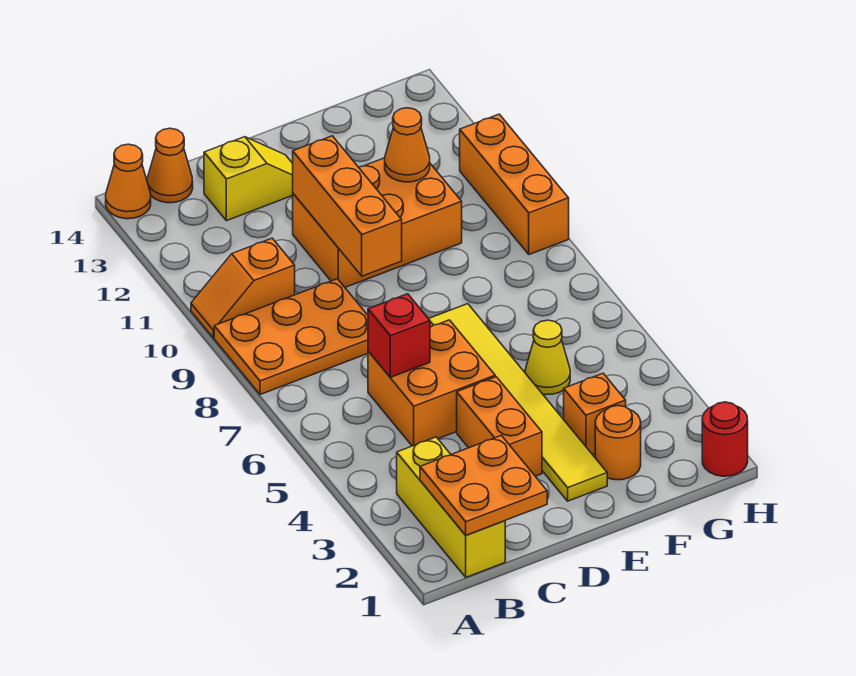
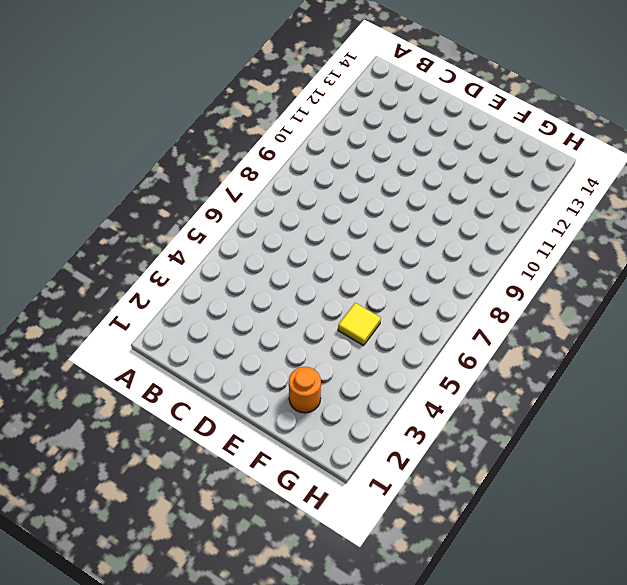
yellow 1x1 tile [338,303,381,346] -> yellow 1x1 cone [525,320,570,395]
none -> orange 2x3 plate [214,279,368,395]
none -> orange 1x2 slope [191,238,295,338]
none -> orange 1x1 cone [106,144,151,219]

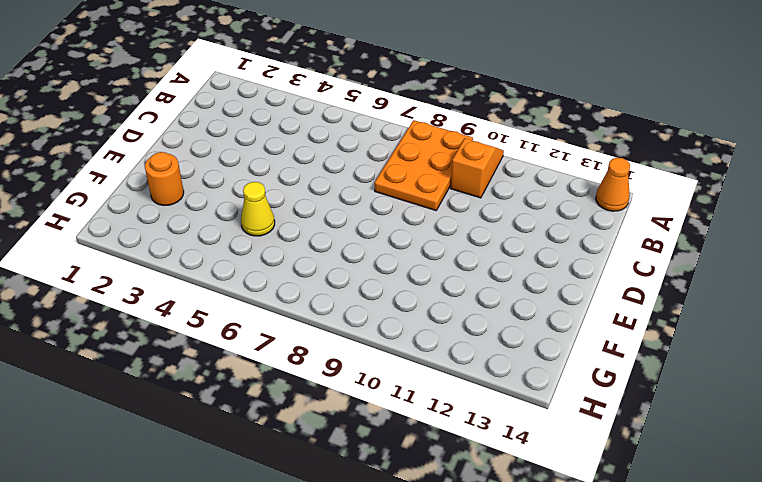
none -> yellow 1x3 brick [397,437,505,577]
none -> orange 1x1 cone [147,128,193,203]
none -> orange 2x2 brick [368,320,495,446]

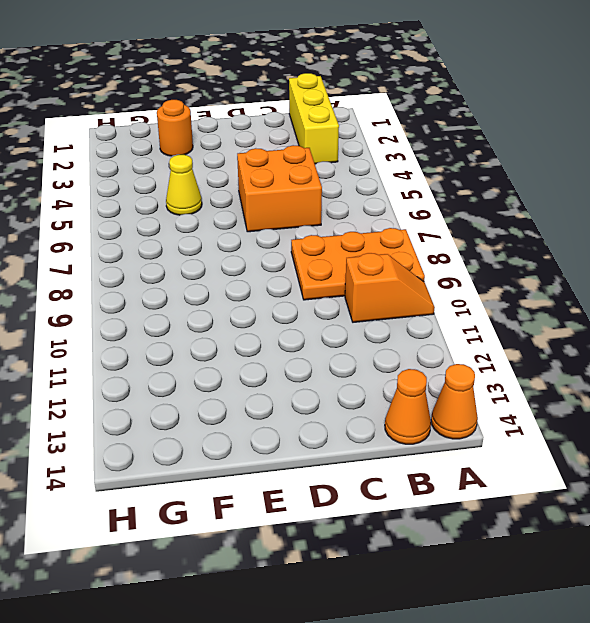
none -> yellow 1x2 slope [204,137,293,221]
none -> orange 1x2 brick [457,377,542,476]
none -> orange 2x3 brick [293,158,462,287]

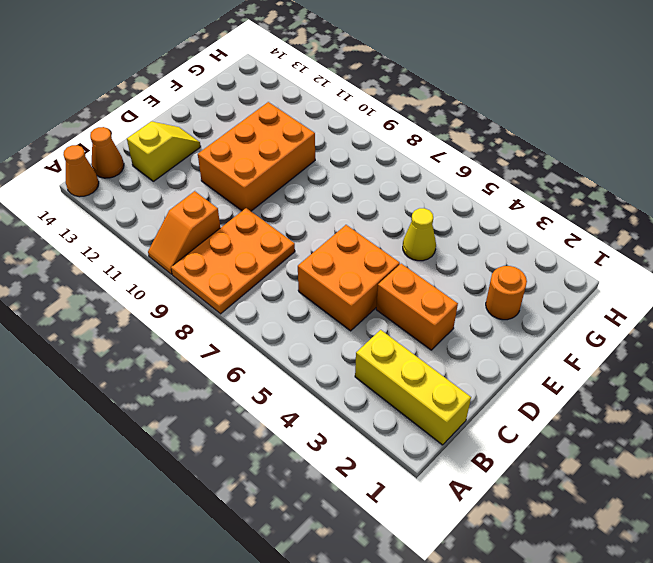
none -> yellow 1x6 tile [429,304,607,501]
none -> orange 1x1 brick [564,373,626,455]
none -> red 1x1 round brick [702,402,748,476]

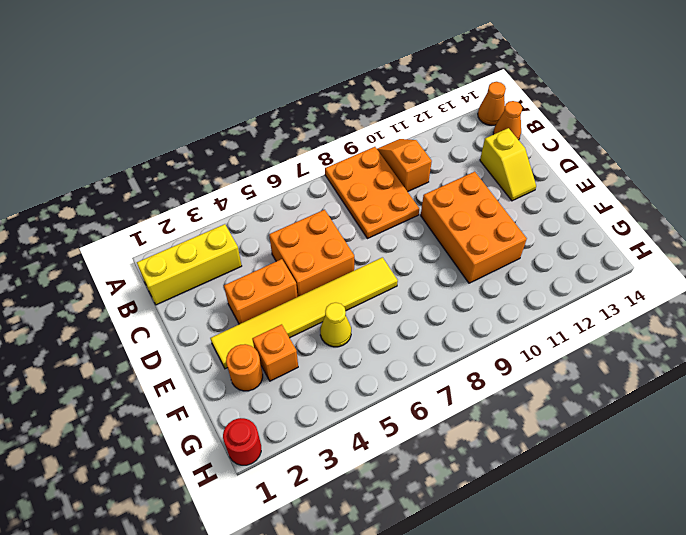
none -> orange 1x3 brick [460,114,569,254]
none -> orange 2x2 plate [420,435,547,535]
none -> red 1x1 brick [368,294,430,377]

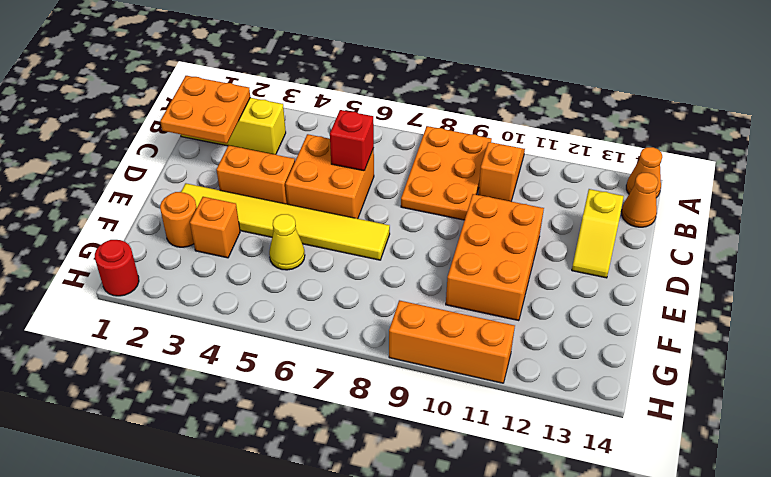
none -> orange 1x3 brick [293,136,402,276]
none -> orange 1x1 cone [385,108,430,182]

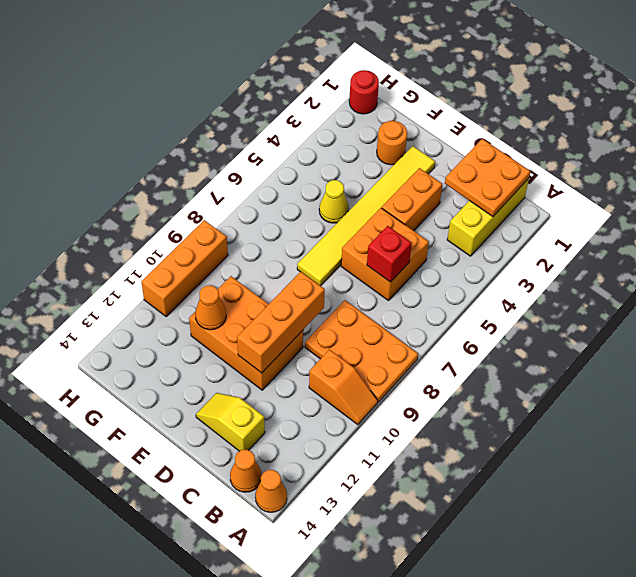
none -> orange 1x1 brick [564,373,626,455]

